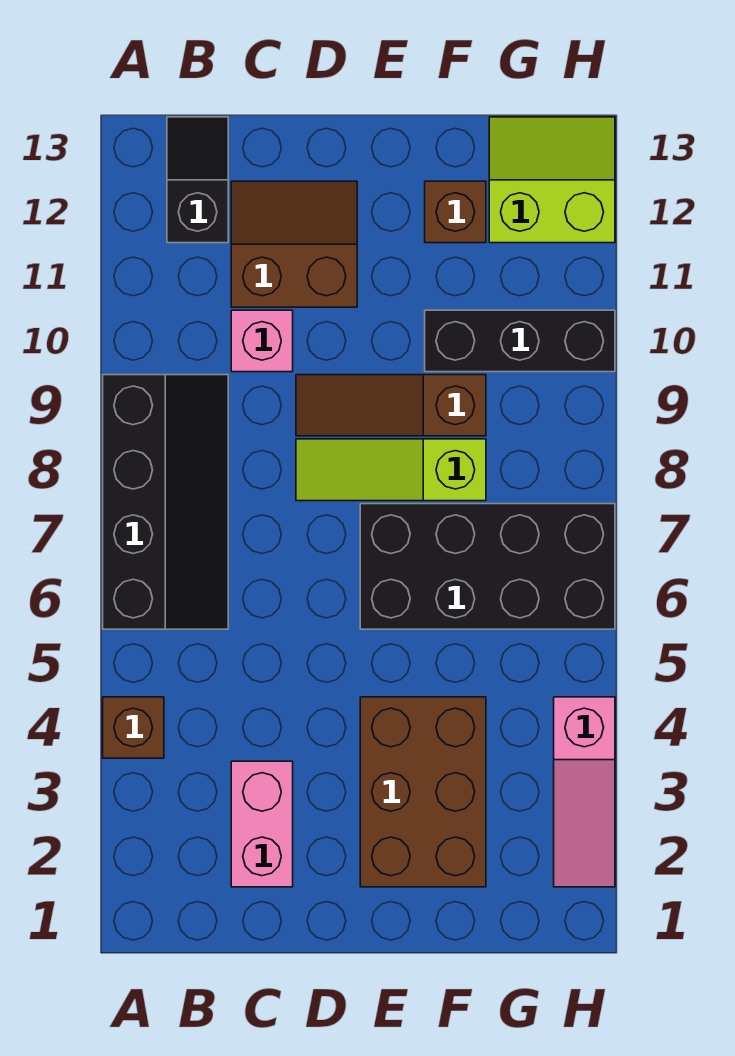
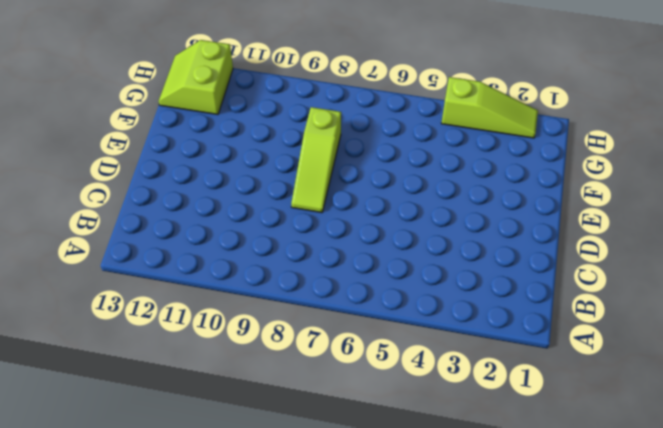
lime 1x3 slope [441,77,538,138] -> pink 1x3 slope [554,697,615,887]
none -> brown 1x1 brick [103,697,164,758]
none -> black 2x4 slope [103,375,228,629]
none -> black 1x2 slope [167,117,228,243]

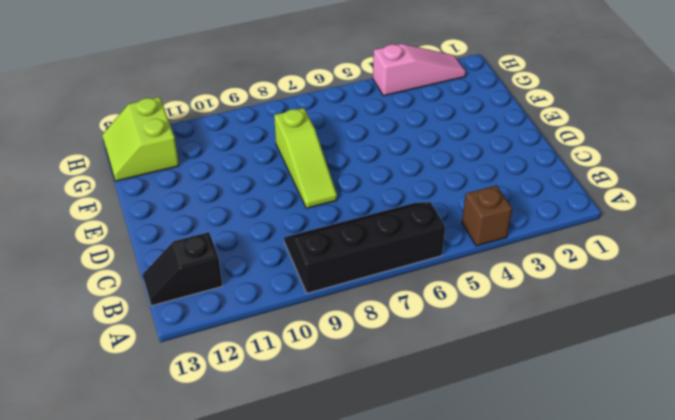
none -> pink 1x2 brick [231,761,293,887]
none -> pink 1x1 brick [231,310,293,372]
none -> brown 2x2 slope [231,181,357,307]

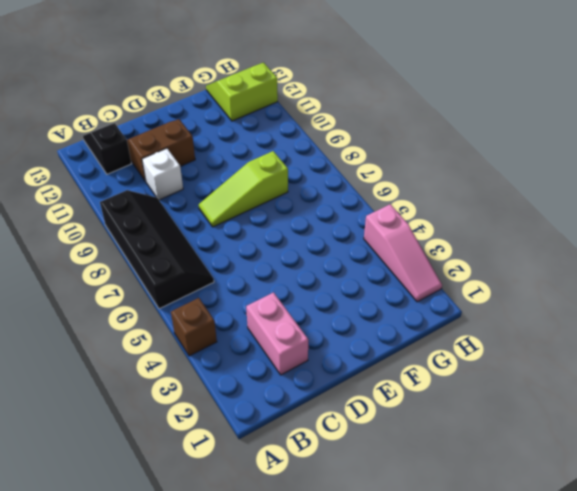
white 1x1 brick [142,148,183,200] -> pink 1x1 brick [231,310,293,372]
none -> brown 1x3 slope [296,375,486,436]
none -> brown 2x3 brick [360,697,486,887]
none -> black 2x4 brick [360,504,615,629]

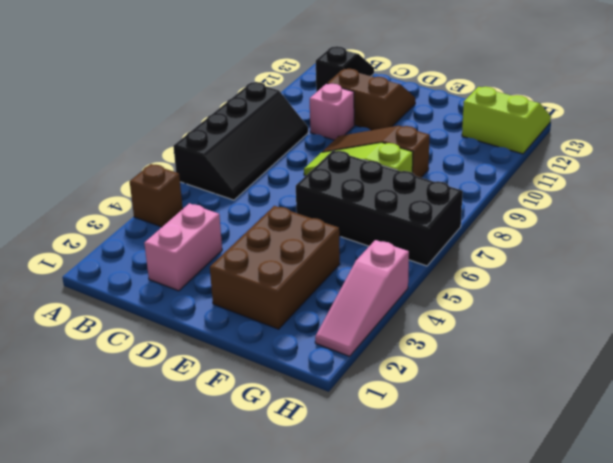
none -> black 1x3 brick [425,310,615,372]
none -> brown 1x1 brick [425,181,486,243]

